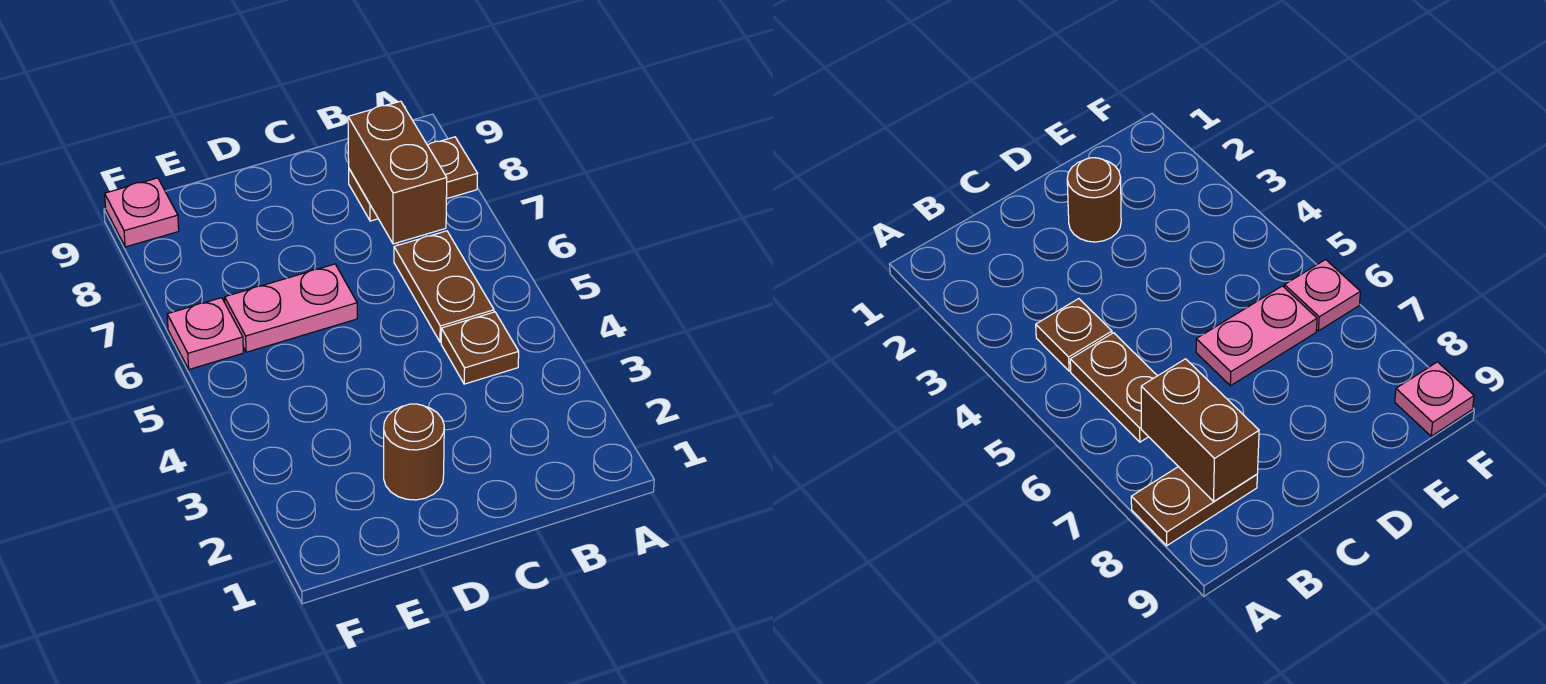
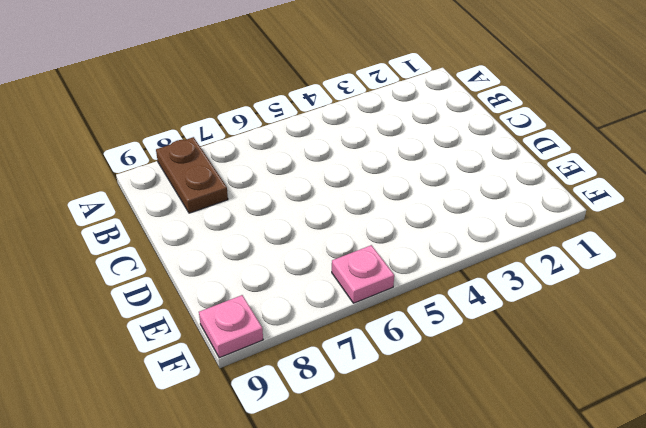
none -> brown 1x1 plate [441,312,519,384]
none -> brown 1x2 plate [394,231,494,342]

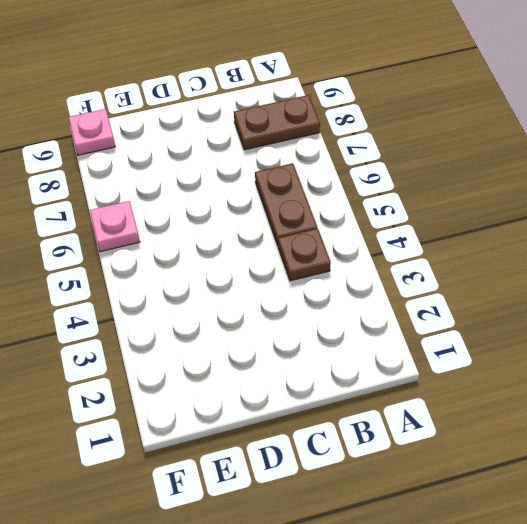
none -> brown 1x1 round brick [384,404,444,500]
none -> pink 1x2 plate [225,264,357,352]

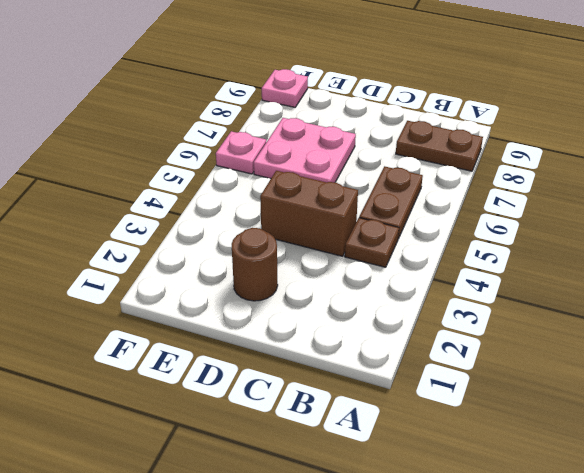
brown 1x2 brick [260,171,358,256] -> brown 1x2 brick turned to [348,101,447,244]
pink 2x2 plate [254,118,356,182] -> pink 1x2 plate [225,264,357,352]

